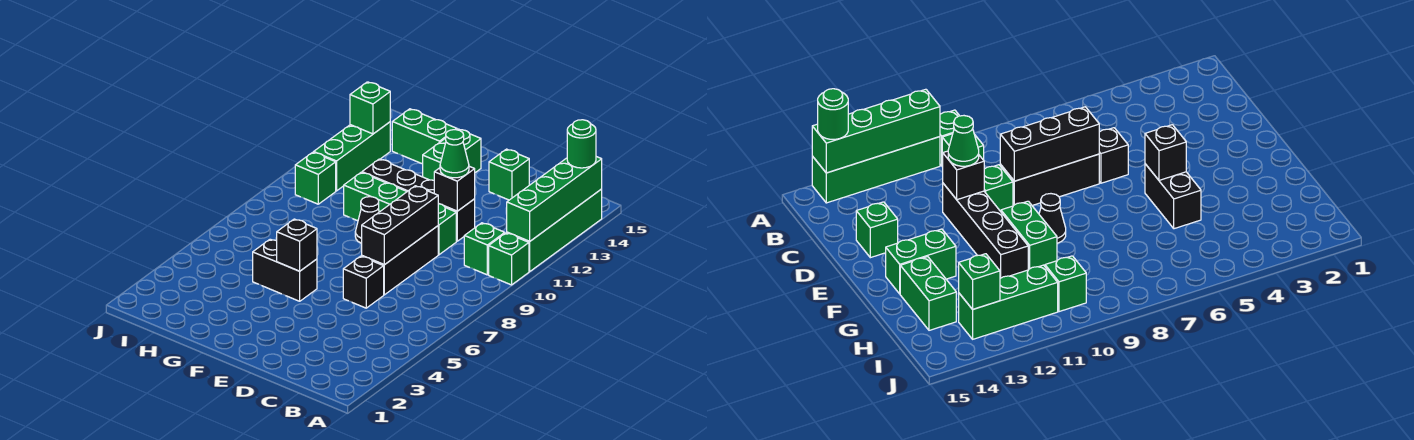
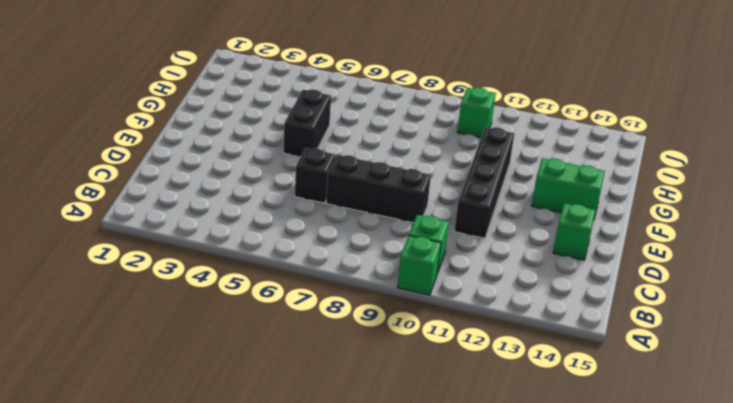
none -> green 1x4 brick [507,189,602,271]
none -> green 1x1 brick [438,204,456,255]
none -> black 1x1 cone [355,197,379,243]

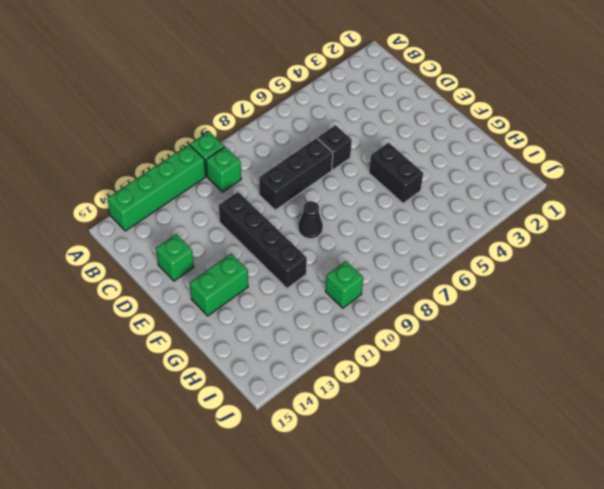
none -> green 1x1 brick [438,204,456,255]
none -> green 1x2 brick [344,173,407,221]
none -> green 1x2 brick [392,109,457,164]

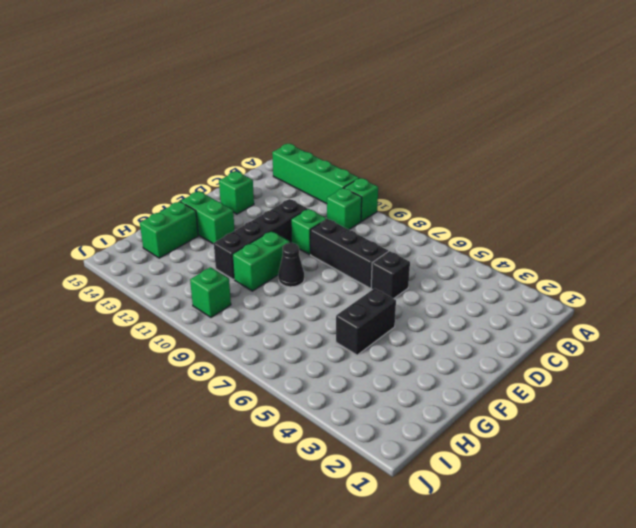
none -> green 1x3 brick [314,122,390,191]
none -> green 1x4 brick [507,157,602,241]
none -> black 1x3 brick [362,186,438,265]

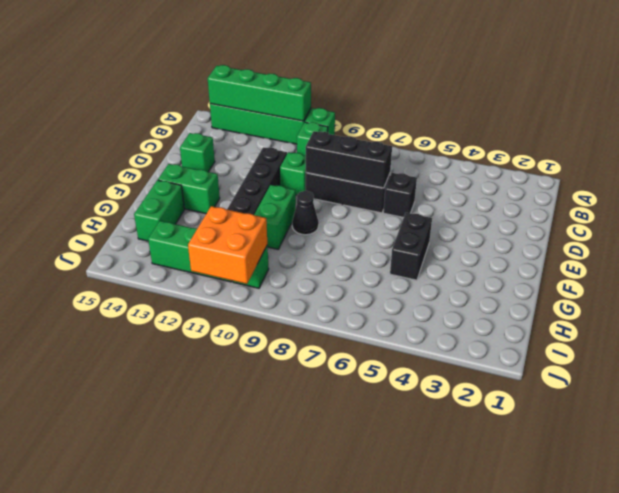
orange 2x2 brick [188,206,267,284] -> none
none -> black 1x1 brick [434,166,475,211]
none -> black 1x1 brick [277,219,317,271]
none -> green 1x1 brick [350,82,390,134]

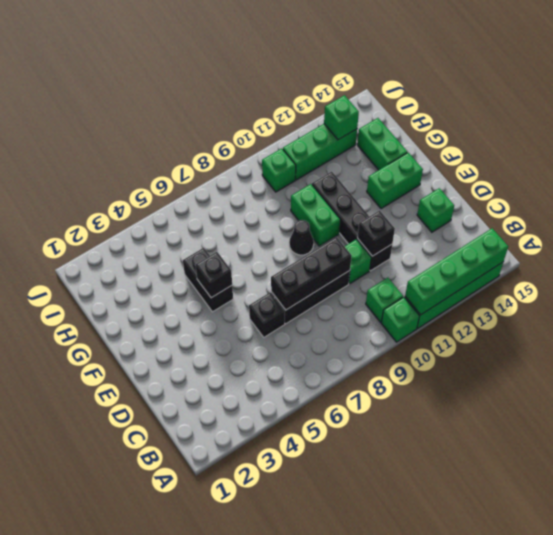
none -> green 1x1 round brick [567,120,596,168]
none -> green 1x1 cone [440,130,469,178]

